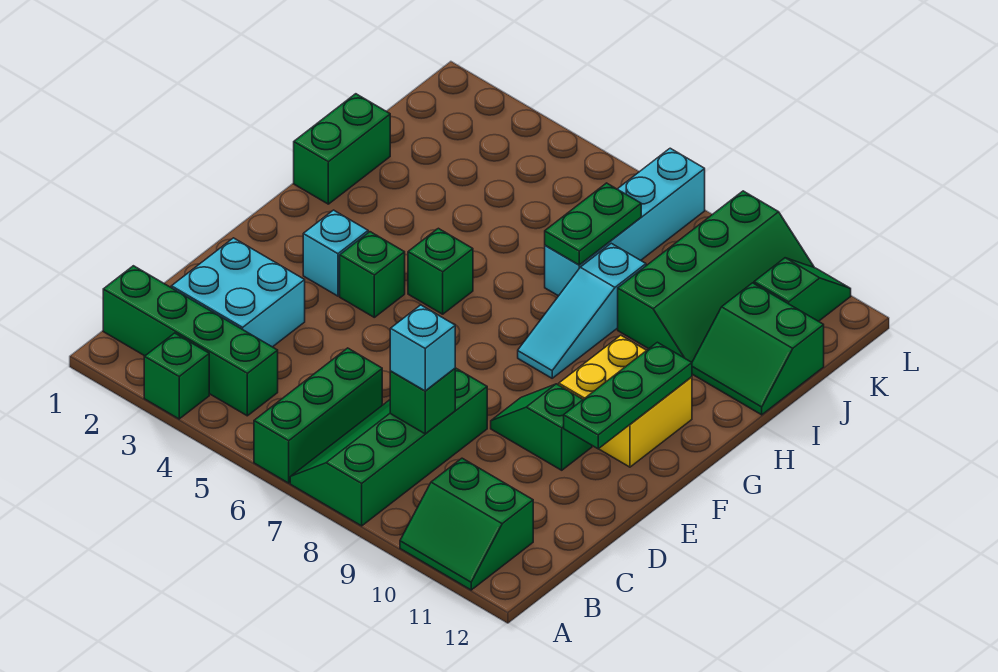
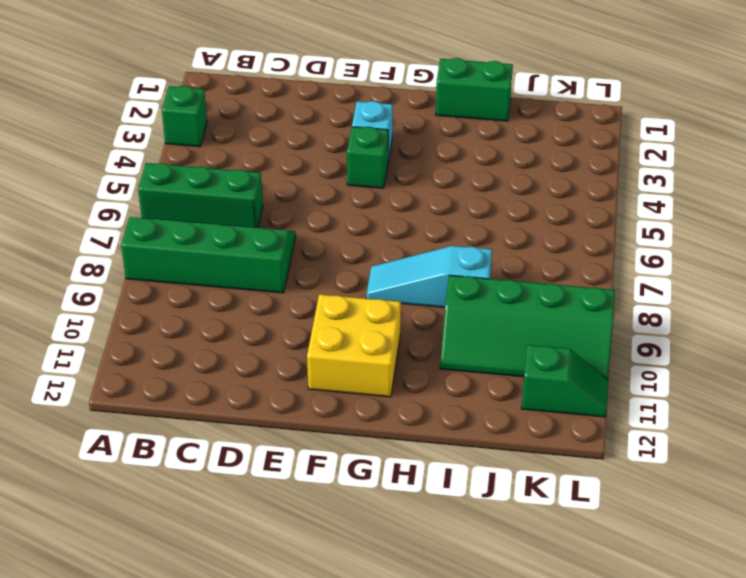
none -> green 2x2 slope [400,458,533,590]
none -> green 1x4 brick [103,266,278,416]
none -> cyan 2x2 brick [171,238,305,347]

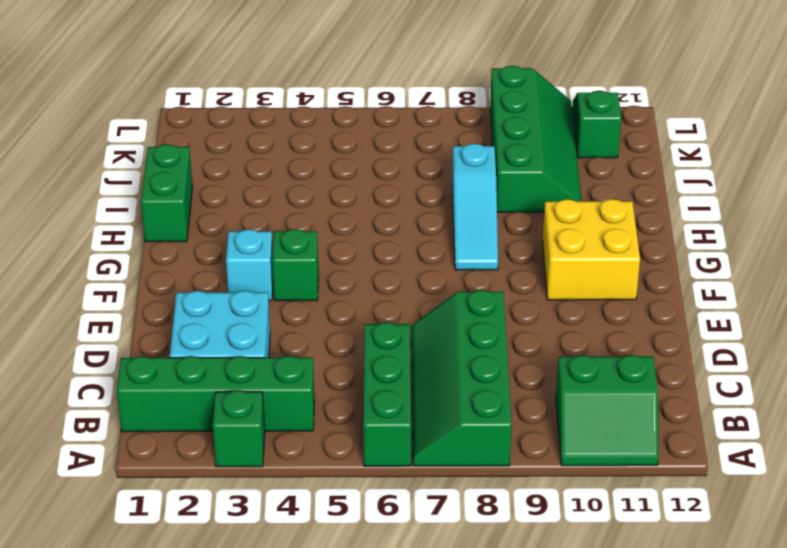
none -> green 1x2 slope [491,384,592,470]
none -> green 1x1 brick [408,228,473,314]
none -> cyan 1x4 brick [545,148,705,296]

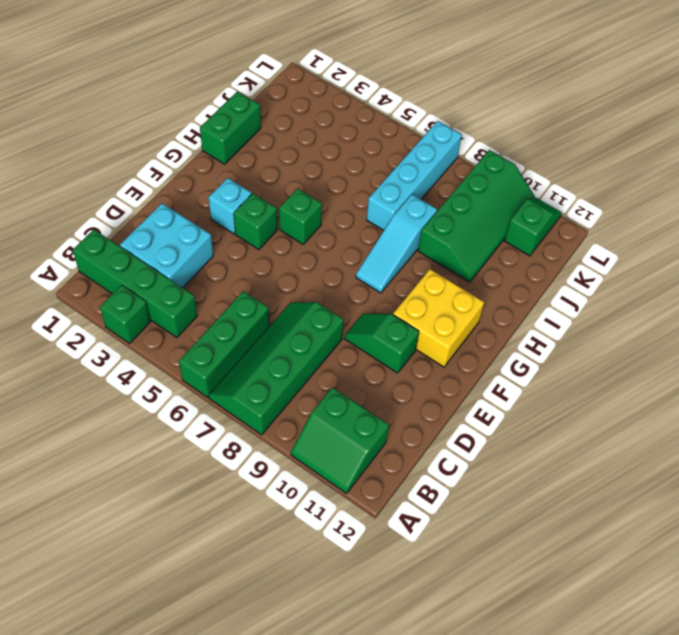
none -> green 2x2 slope [692,283,824,415]
none -> green 1x1 brick [390,368,455,434]
none -> green 1x3 plate [564,342,692,449]

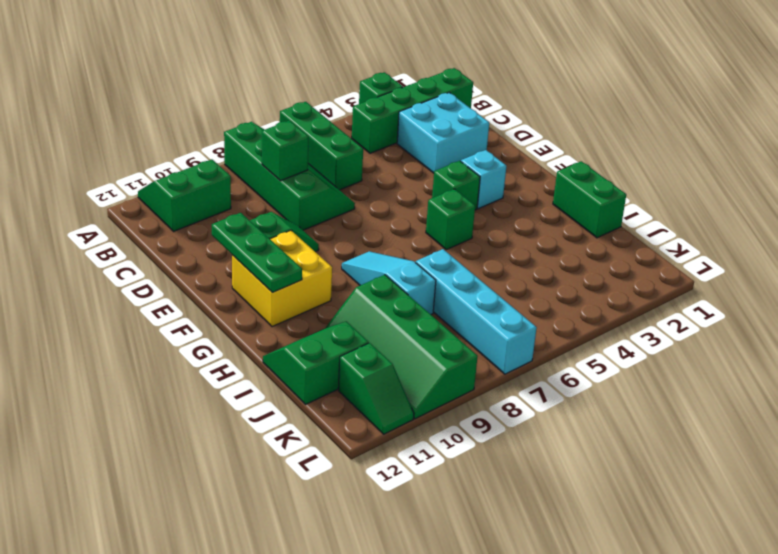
none -> green 1x2 plate [545,183,641,265]
none -> cyan 1x1 brick [390,305,455,391]

